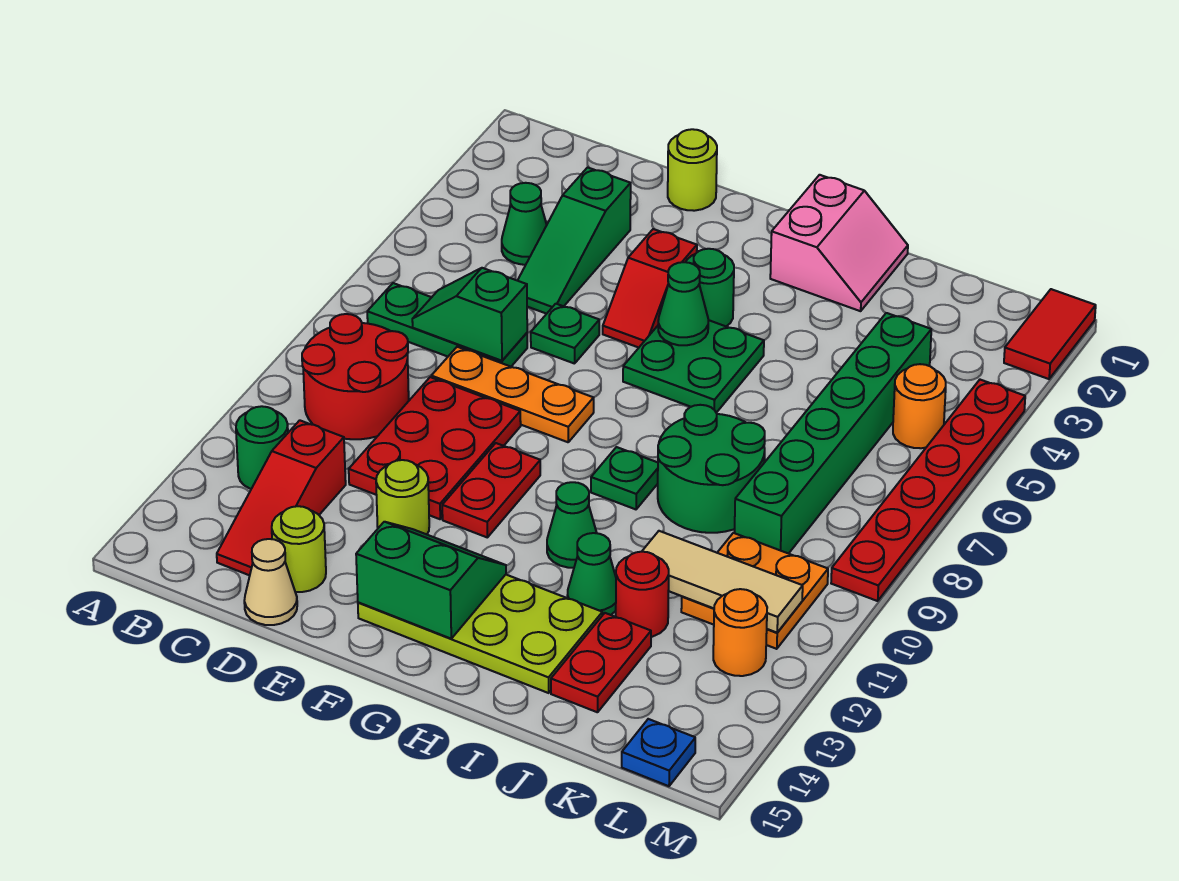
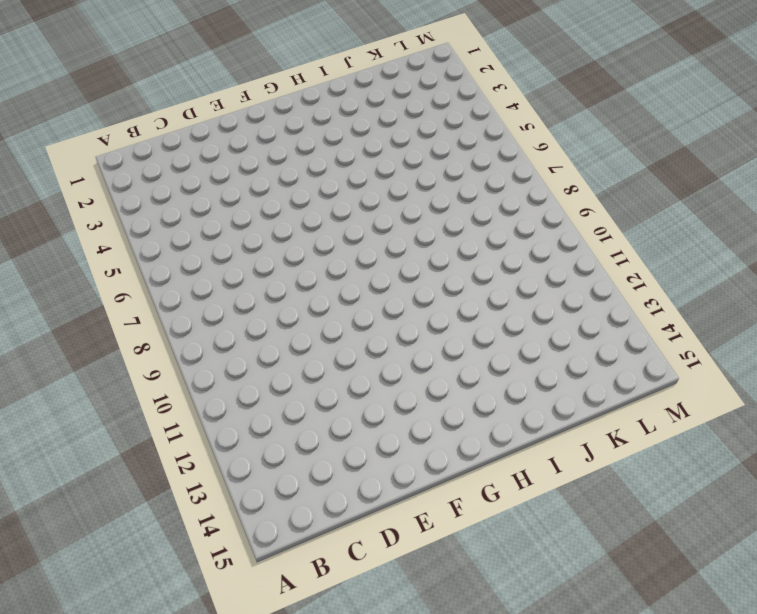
none -> green 1x3 plate [367,283,527,367]
none -> red 2x2 round brick [302,314,409,439]
none -> green 1x1 round brick [236,406,288,489]
none -> green 1x1 cone [502,183,547,265]

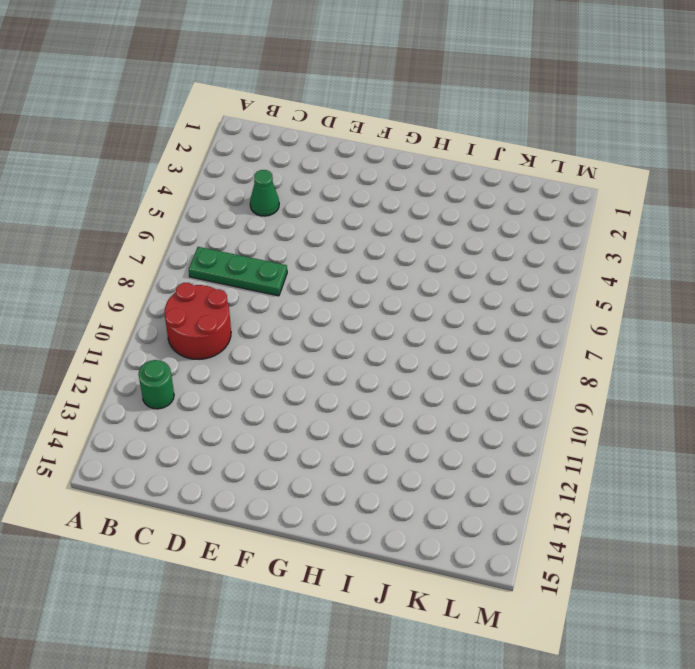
none -> red 1x3 slope [217,420,346,575]
none -> green 1x3 slope [517,167,631,314]
none -> orange 1x3 plate [431,347,594,442]
none -> red 2x3 plate [349,377,521,519]

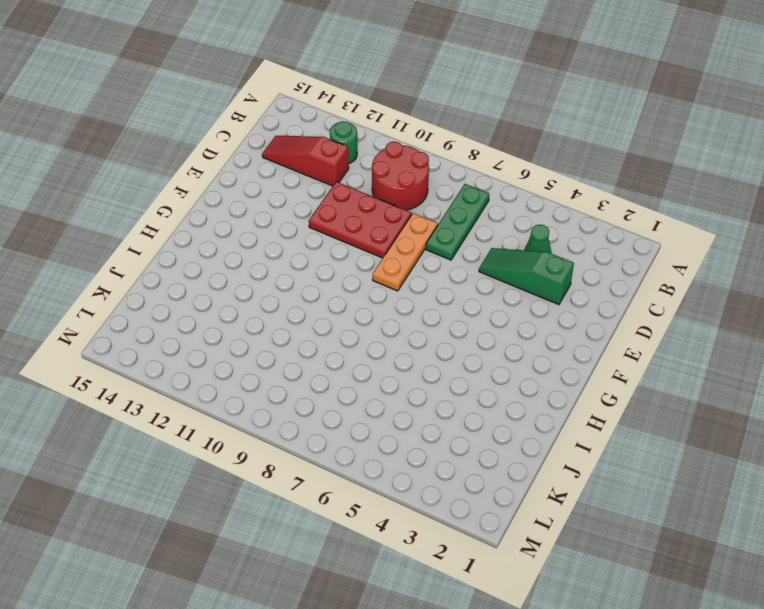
none -> lime 1x1 round brick [272,506,326,592]
none -> tan 1x1 cone [244,539,297,625]
none -> lime 1x1 round brick [668,129,717,211]
none -> green 1x1 plate [531,304,599,364]

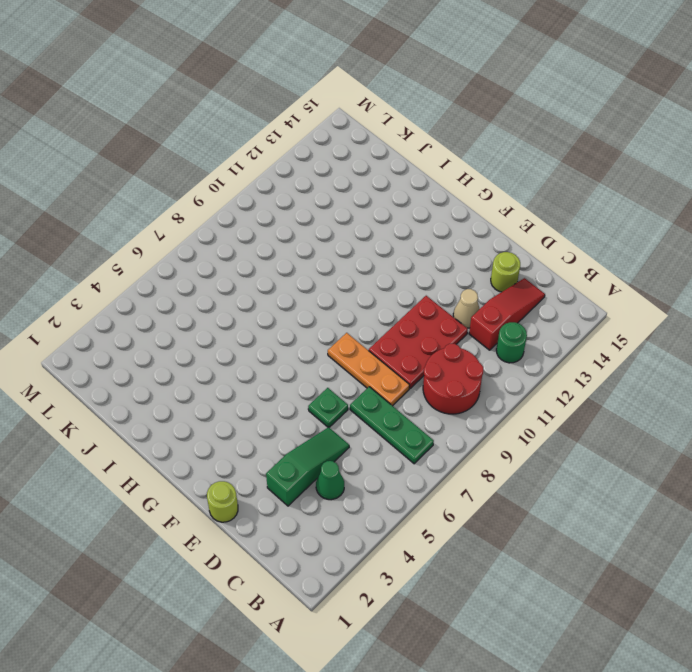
tan 1x1 cone [453,289,480,328] -> tan 1x1 cone moved to [244,539,297,625]
none -> lime 1x1 round brick [376,460,429,534]
none -> red 1x2 slope [603,229,697,348]
none -> red 1x2 plate [442,443,540,537]
none -> lime 2x4 plate [358,575,602,693]

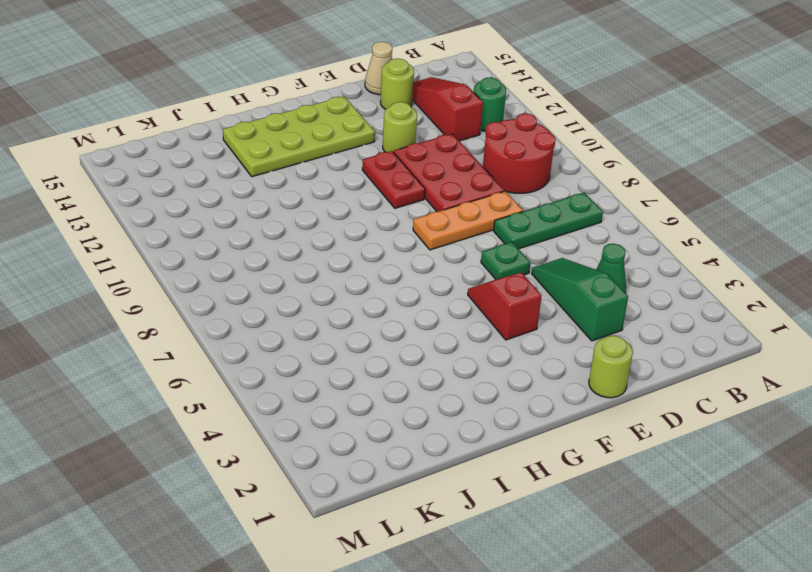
none -> green 1x1 round brick [686,249,734,326]
none -> green 2x2 plate [623,320,764,413]
none -> pink 2x2 slope [770,175,908,311]
none -> green 1x1 plate [591,447,658,509]

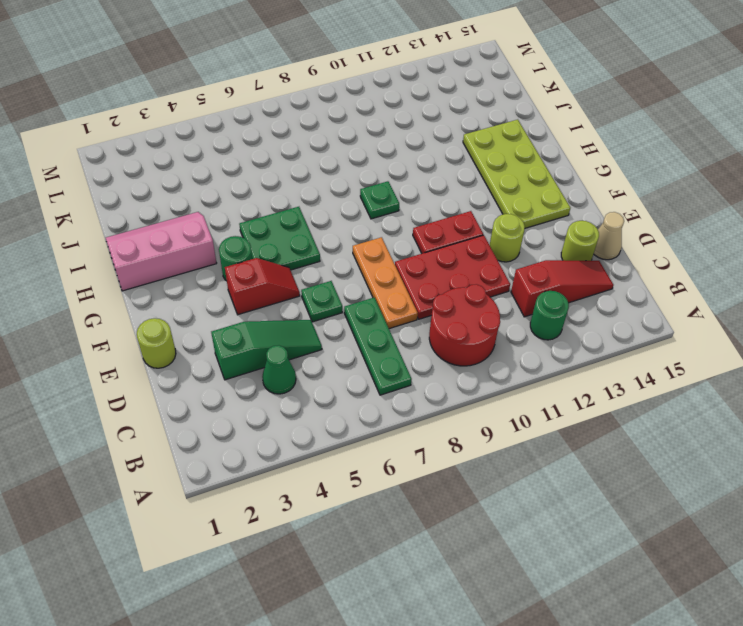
pink 2x3 slope [106,212,217,291] -> pink 2x2 slope [770,175,908,311]
none -> green 1x1 cone [547,482,597,568]
none -> green 2x2 round brick [658,405,765,533]
none -> green 1x1 cone [567,533,616,615]
none -> red 1x1 round brick [616,552,669,637]

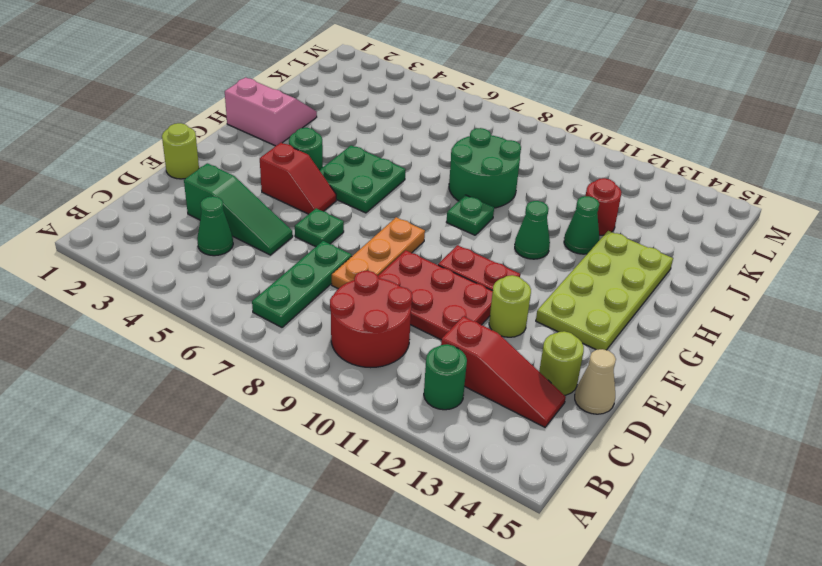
none -> red 1x2 plate [551,613,651,712]
none -> green 1x6 brick [734,313,931,554]
none -> orange 2x2 plate [681,533,828,649]
none -> orange 1x1 round brick [893,364,946,448]

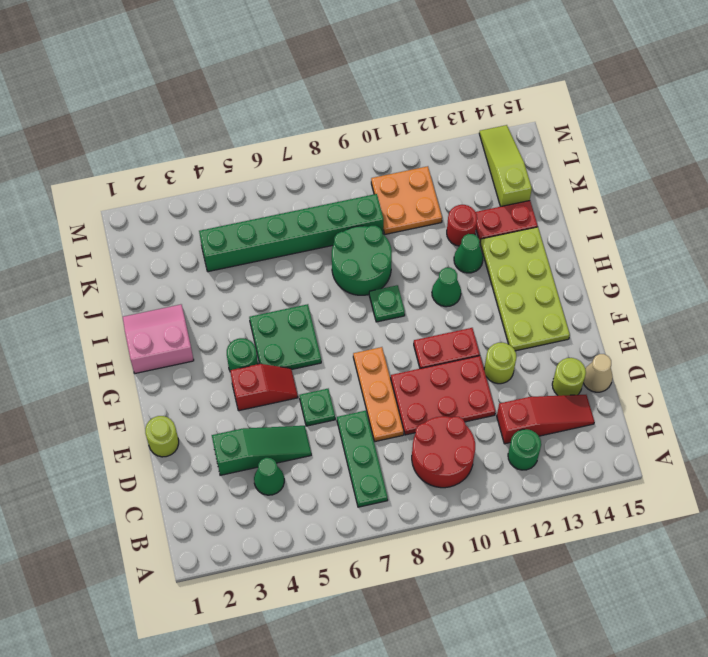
lime 1x3 slope [479,125,532,207] -> none
none -> orange 1x1 round brick [893,364,946,448]
none -> orange 1x1 round brick [713,589,767,676]
none -> blue 1x1 plate [622,719,695,786]
none -> red 1x2 tile [1004,289,1096,379]

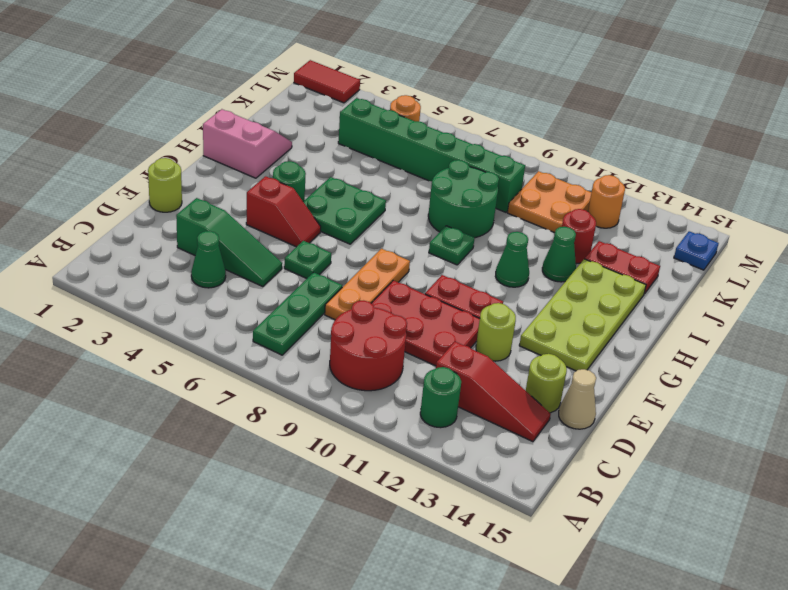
none -> red 1x6 plate [831,380,1025,601]
none -> green 1x2 slope [412,268,527,361]
none -> green 2x2 slope [356,522,506,639]
none -> green 1x1 cone [658,262,708,345]

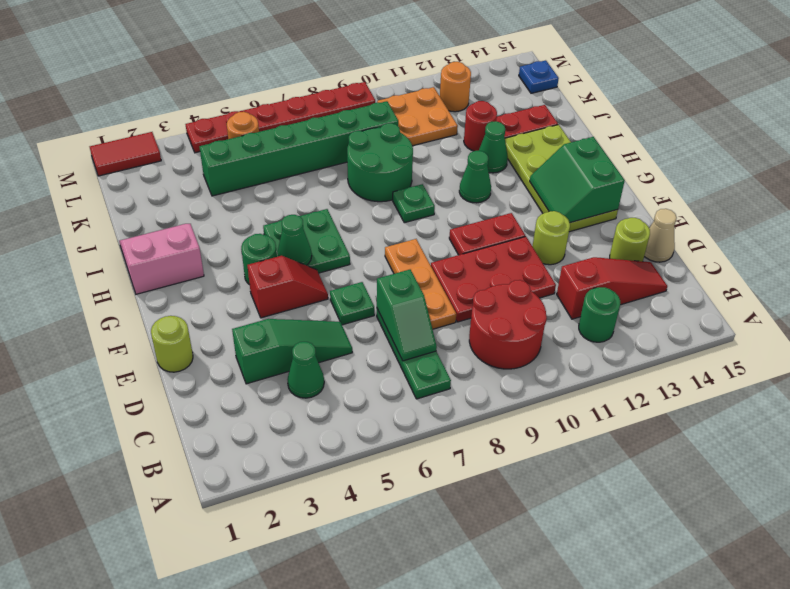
none -> tan 1x3 tile [642,531,803,633]

